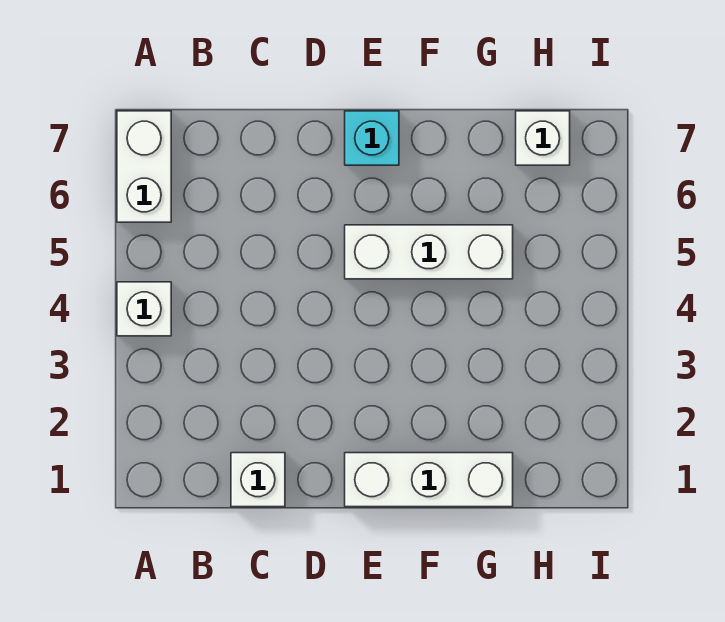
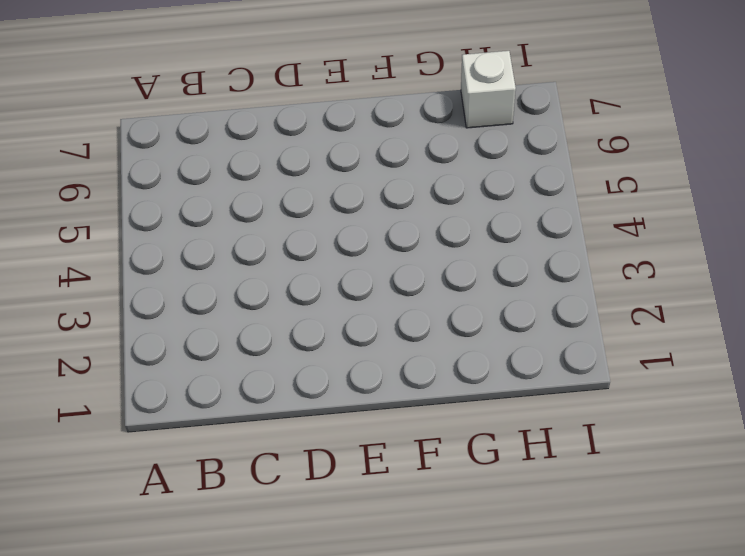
none -> white 1x1 brick [117,282,171,336]
none -> white 1x2 brick [117,111,171,222]

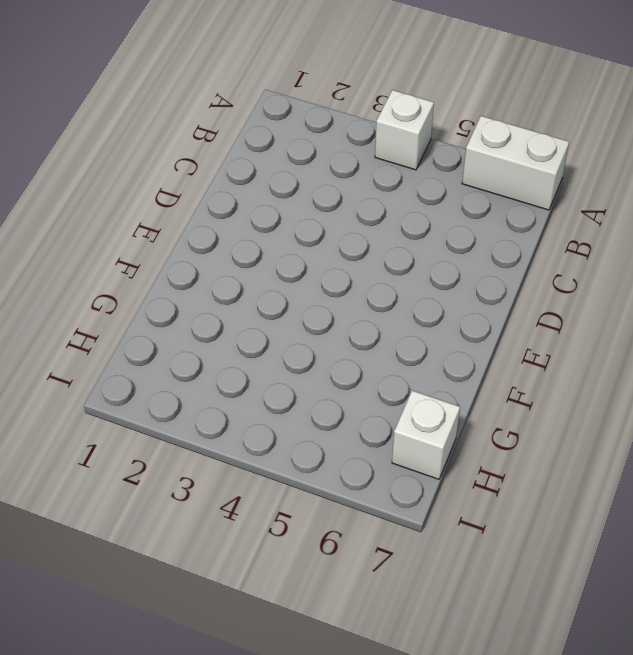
none -> white 1x1 brick [231,453,285,507]
none -> white 1x3 brick [345,453,513,507]

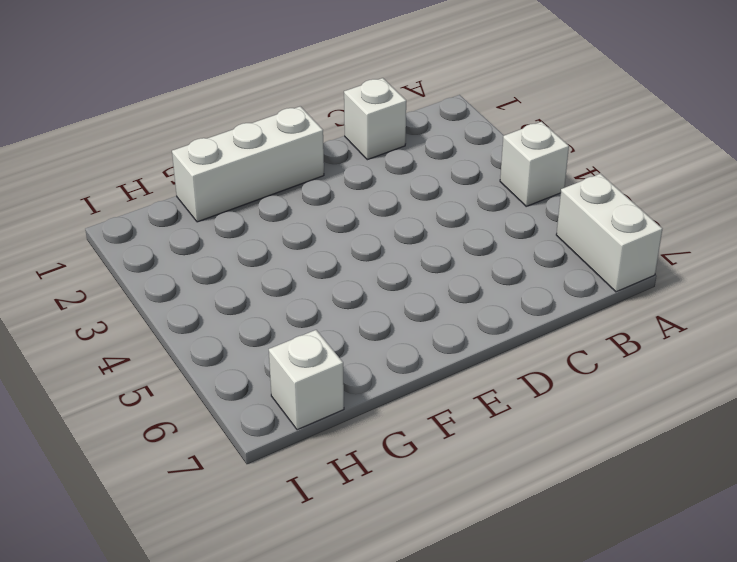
none -> white 1x3 brick [345,225,513,279]
none -> cyan 1x1 brick [345,111,399,165]

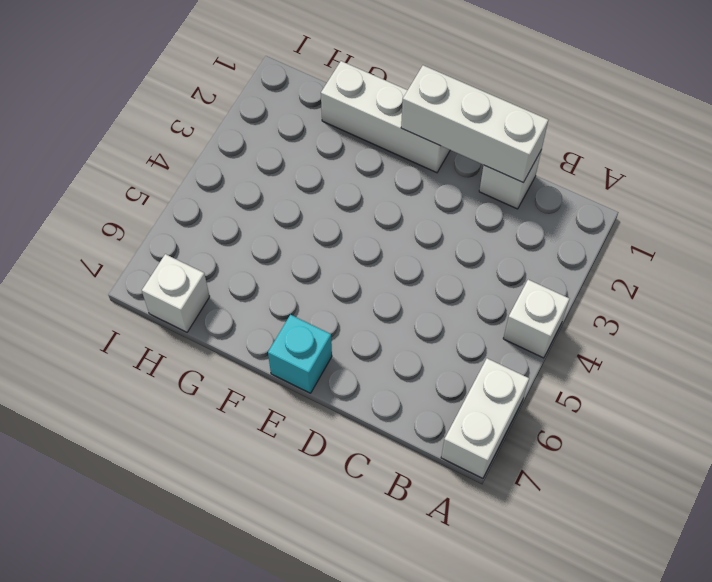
white 1x3 brick [401,65,548,183] -> white 1x3 brick moved to [345,225,513,279]

